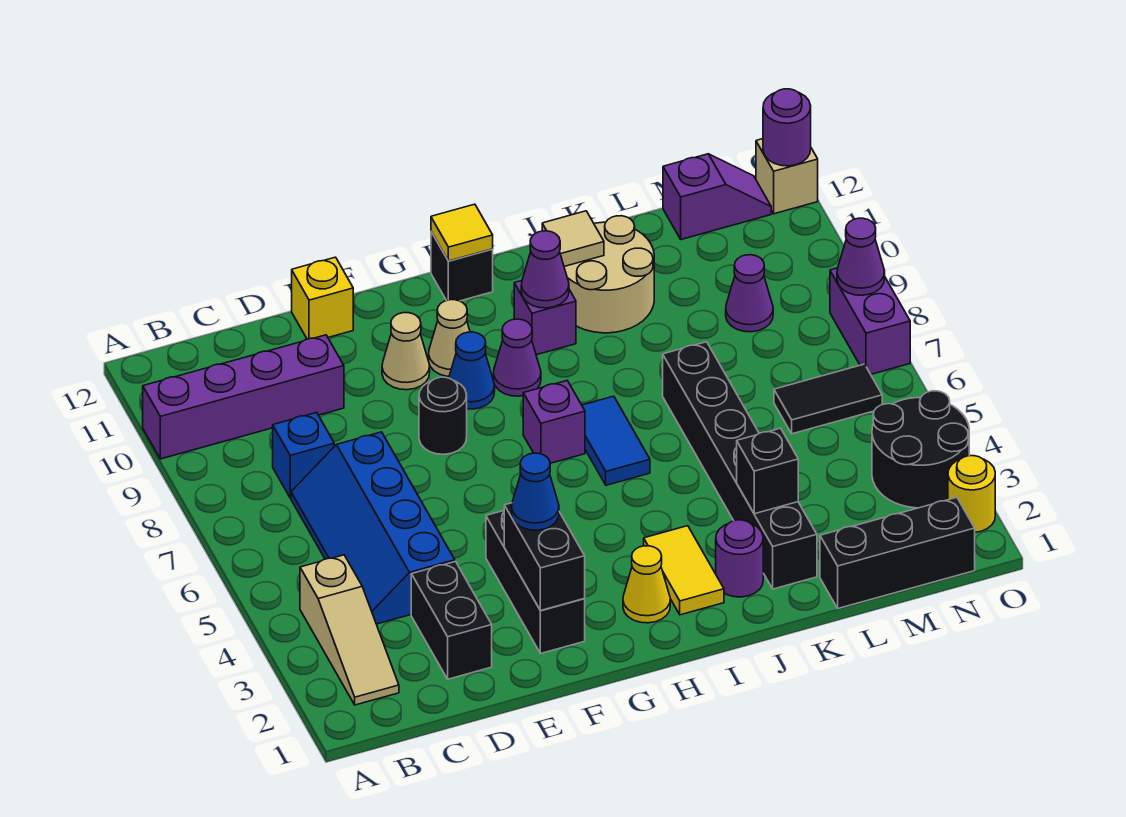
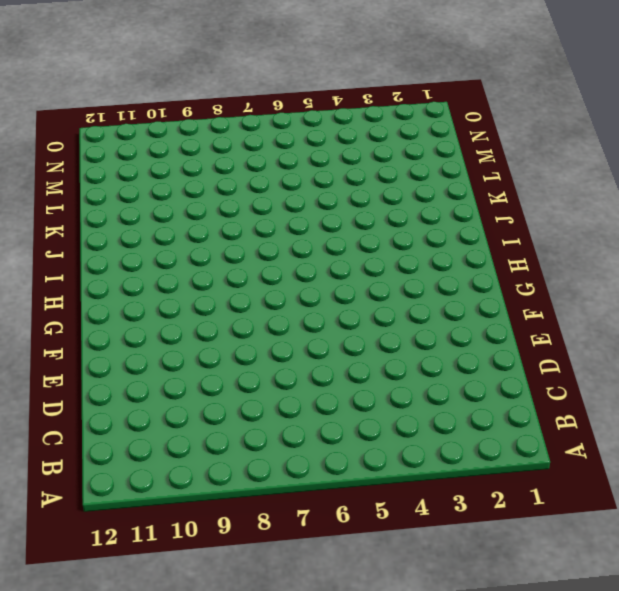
none -> purple 1x4 brick [143,335,344,459]
none -> tan 1x3 slope [300,555,399,705]
none -> blue 2x4 slope [291,432,455,624]
none -> blue 1x1 brick [273,413,334,498]

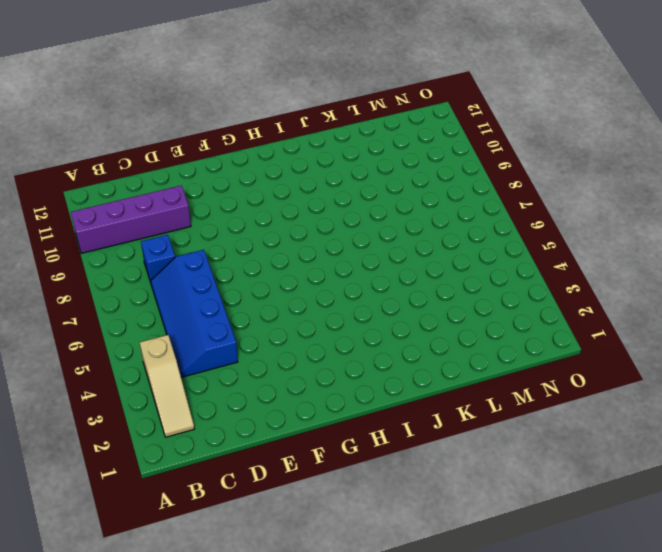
none -> black 1x2 brick [411,562,492,679]
none -> yellow 1x1 brick [292,257,353,339]
none -> black 1x3 brick [486,511,585,654]
none -> black 1x1 round brick [419,377,467,454]

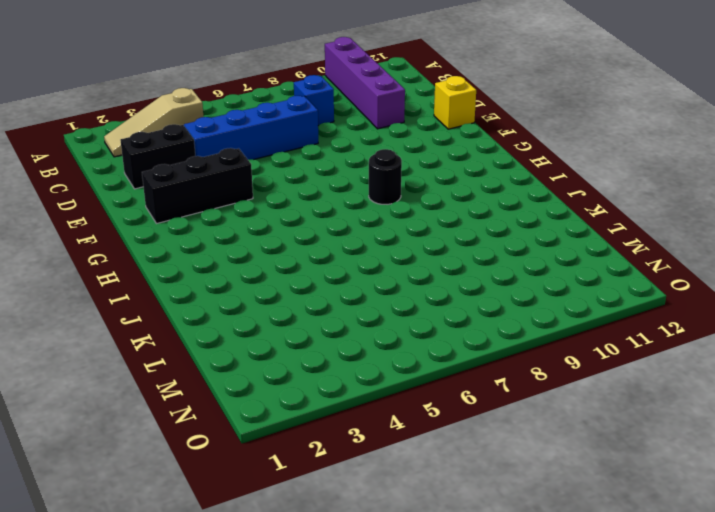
black 1x1 round brick [369,149,402,204] -> black 1x1 round brick moved to [419,377,467,454]
none -> tan 1x1 cone [382,313,430,390]
none -> blue 1x1 cone [449,332,495,409]
none -> tan 1x1 cone [429,300,470,376]
none -> yellow 1x1 cone [623,546,670,623]

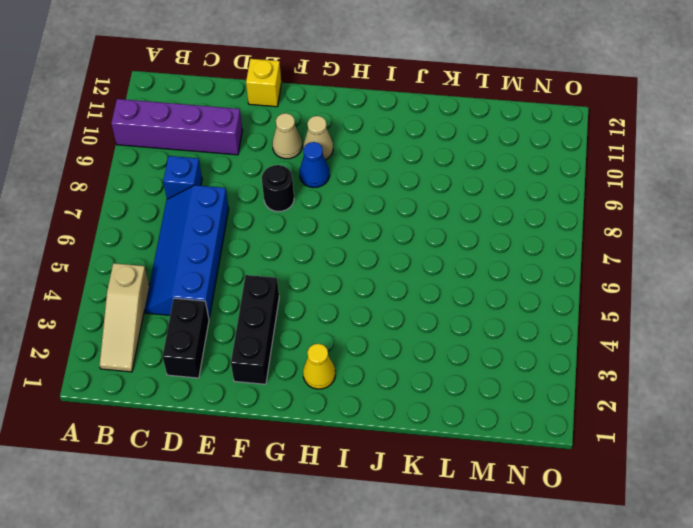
none -> purple 1x1 brick [523,381,585,463]
none -> purple 1x1 cone [493,319,541,396]
none -> black 1x1 brick [431,232,493,301]
none -> yellow 1x2 tile [644,526,724,615]

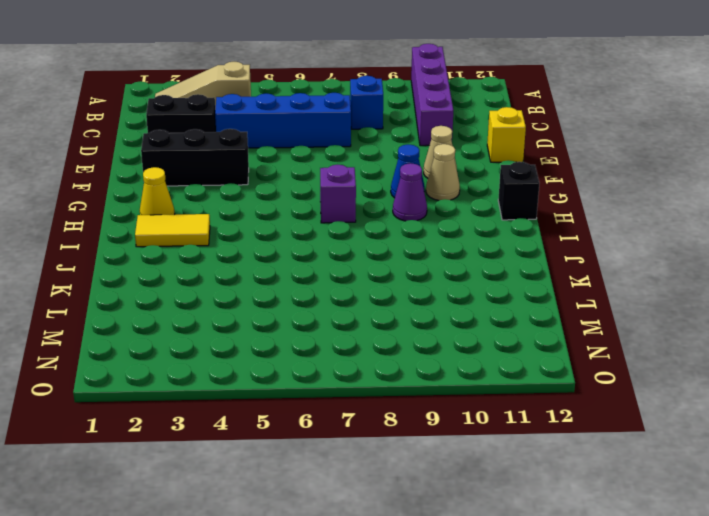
none -> black 1x1 round brick [419,377,467,454]
none -> blue 1x2 tile [582,396,650,485]
none -> purple 1x1 brick [514,281,576,355]
none -> purple 1x1 round brick [716,520,763,597]

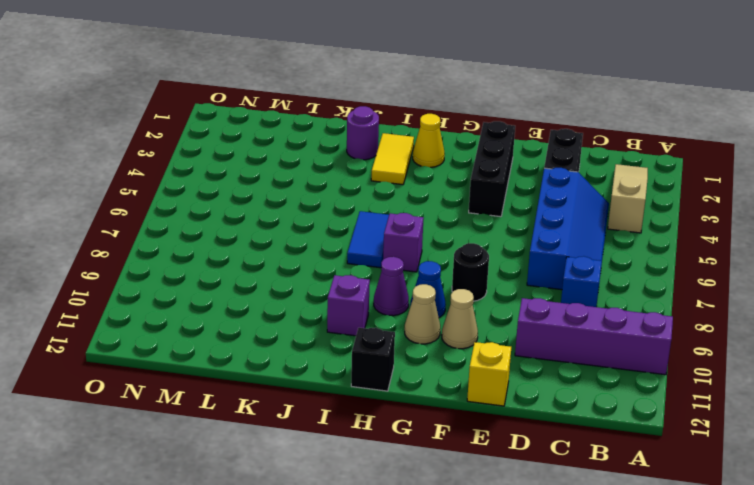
none -> tan 2x2 round brick [564,216,654,333]
none -> black 1x6 brick [663,342,817,589]
none -> black 1x3 brick [820,497,975,608]
none -> black 1x2 tile [774,364,882,434]

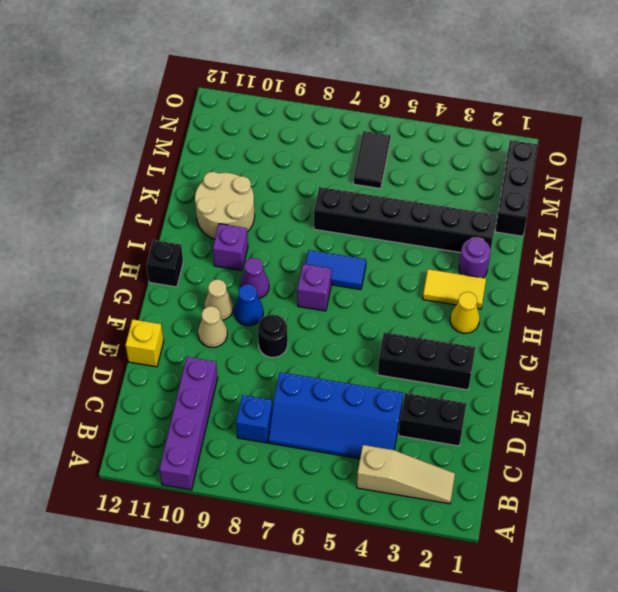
none -> purple 1x1 cone [726,255,773,332]
none -> purple 1x2 slope [663,154,771,240]
none -> black 2x2 round brick [872,391,969,508]
none -> yellow 1x1 round brick [948,456,995,532]

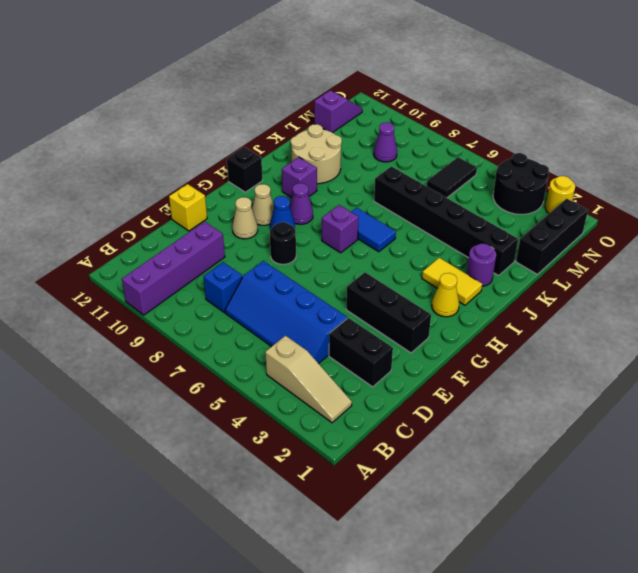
none -> purple 1x2 brick [830,268,910,374]
none -> tan 1x1 brick [756,139,818,214]
none -> black 1x2 brick [504,503,585,611]
none -> yellow 1x1 tile [431,204,493,261]

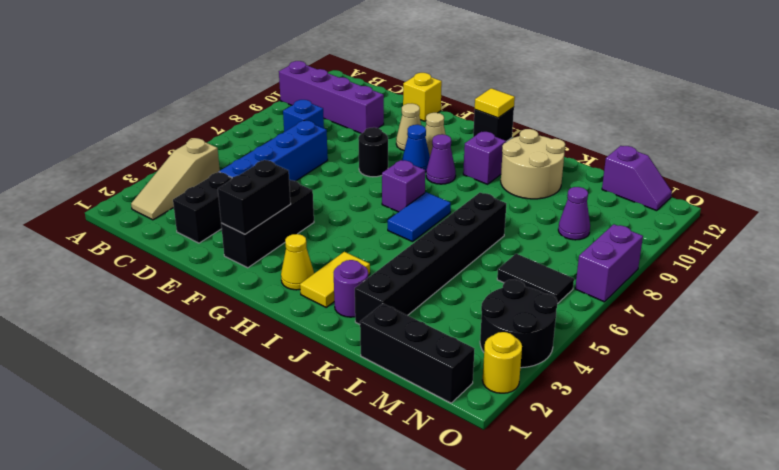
none -> tan 1x1 brick [756,139,818,214]
none -> purple 1x1 cone [521,231,569,308]
none -> tan 1x1 tile [542,211,604,266]
none -> black 1x1 brick [737,428,798,514]

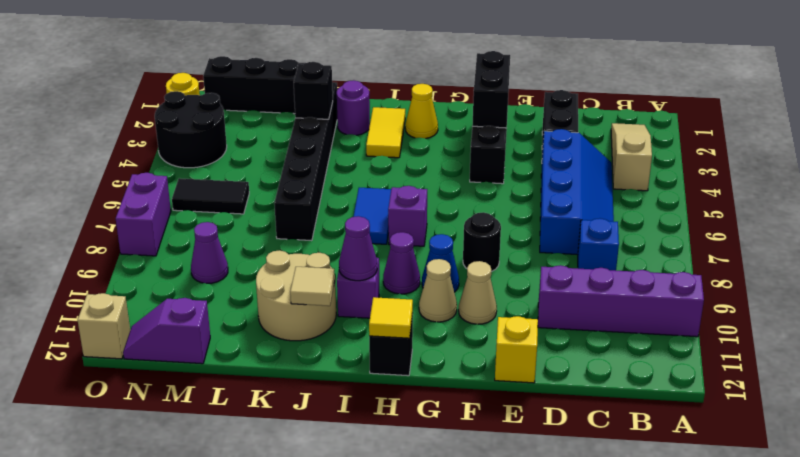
none -> purple 1x1 cone [837,218,885,295]
none -> purple 1x1 round brick [763,89,811,166]
none -> blue 1x1 cone [512,453,559,530]

